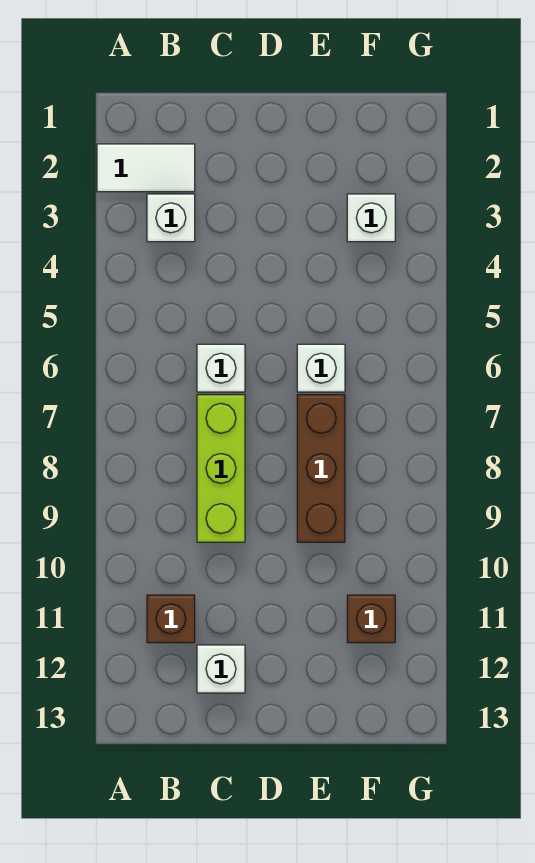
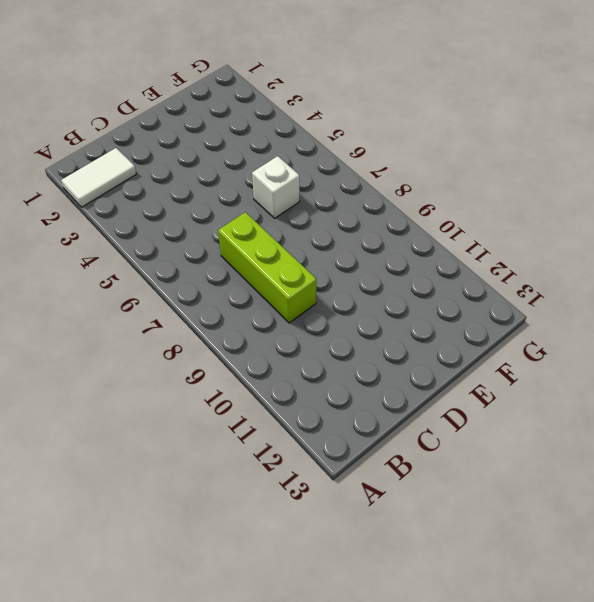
none -> white 1x1 brick [147,194,195,242]
none -> brown 1x1 brick [147,595,195,643]

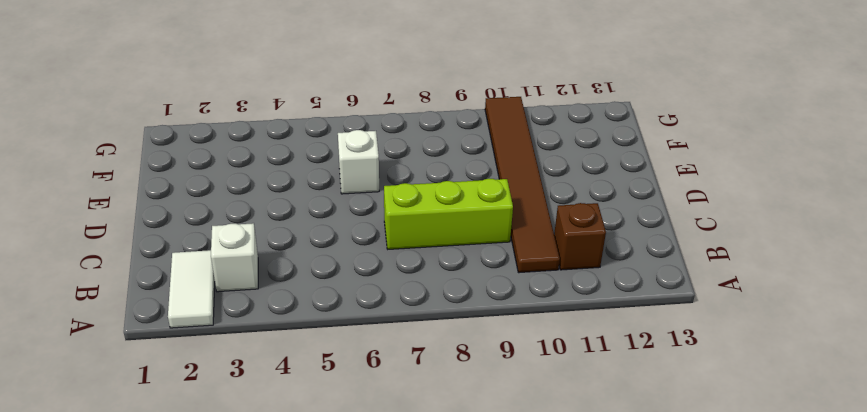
brown 1x6 tile [485,97,560,273] -> none
none -> white 1x1 brick [197,344,245,392]
none -> white 1x1 brick [197,645,245,693]

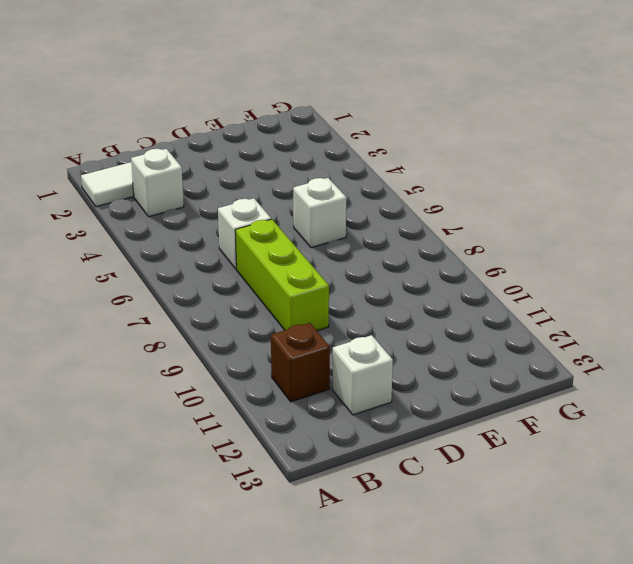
none -> brown 1x3 brick [297,395,345,542]
none -> white 1x1 brick [347,194,395,242]

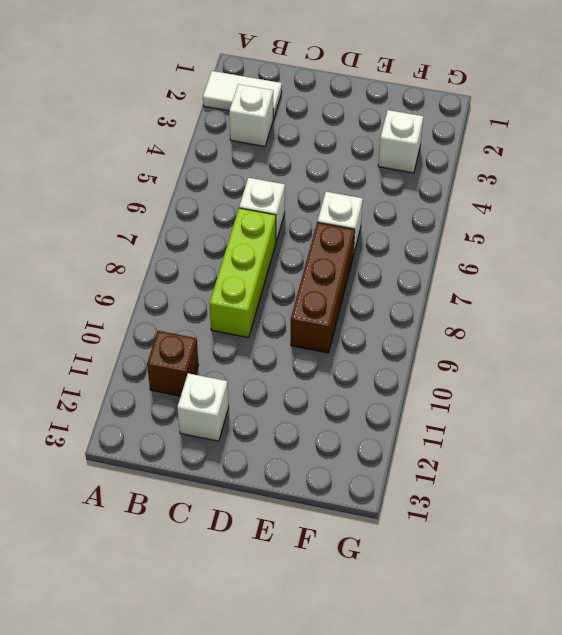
none -> brown 1x1 brick [347,595,395,643]

